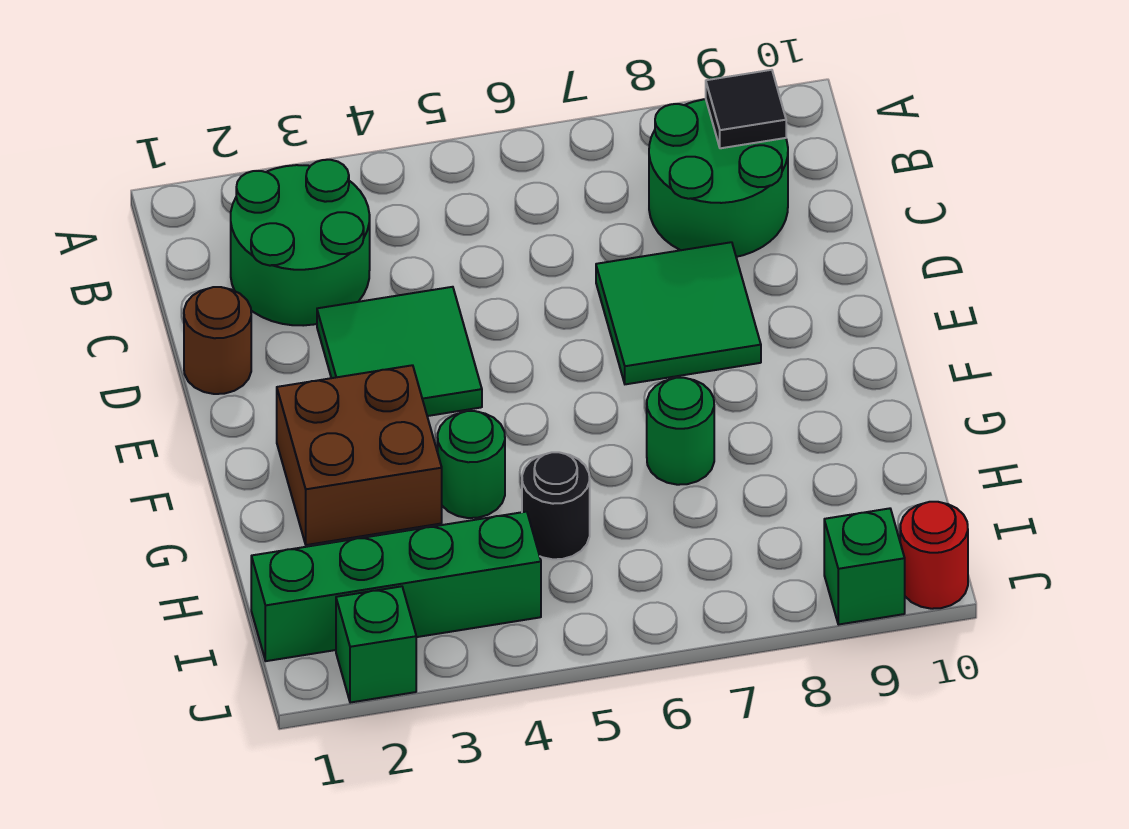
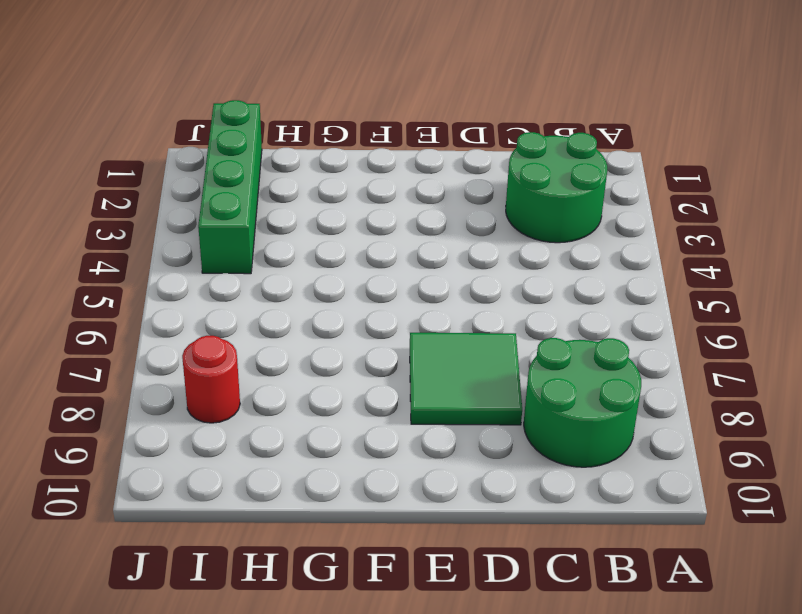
red 1x1 round brick [182,336,240,423] -> red 1x1 round brick moved to [900,502,968,609]
none -> brown 1x1 round brick [184,287,251,394]
none -> green 2x2 tile [317,287,482,416]
none -> brown 2x2 brick [277,365,442,545]

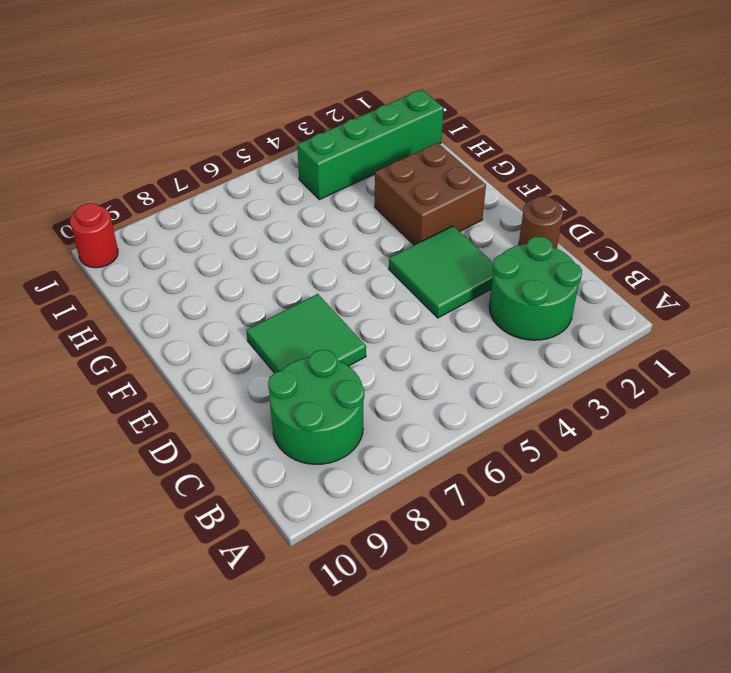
none -> green 1x1 round brick [438,411,505,518]
none -> green 1x1 round brick [647,378,714,485]
none -> black 1x1 round brick [522,452,590,559]

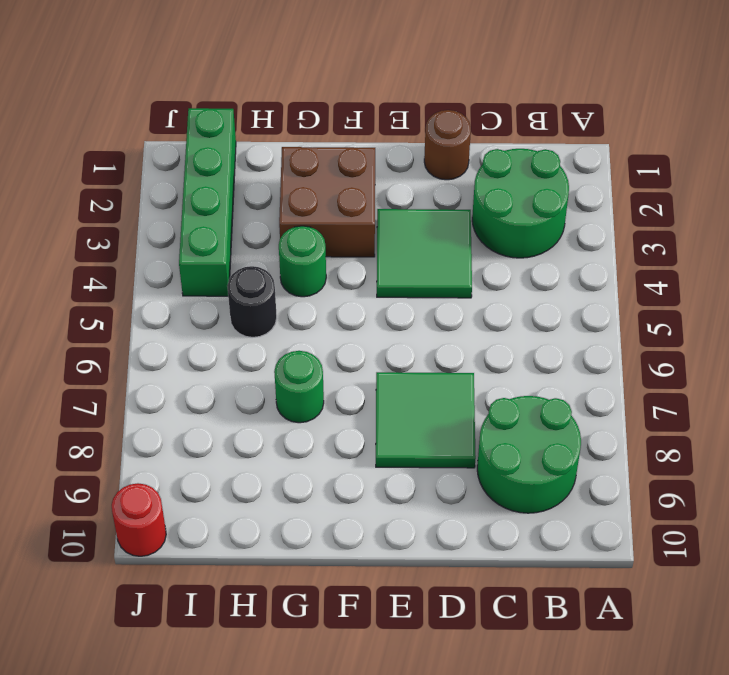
none -> green 1x1 brick [336,586,416,703]
none -> green 1x1 brick [824,508,905,625]
none -> black 1x1 tile [706,70,786,148]

